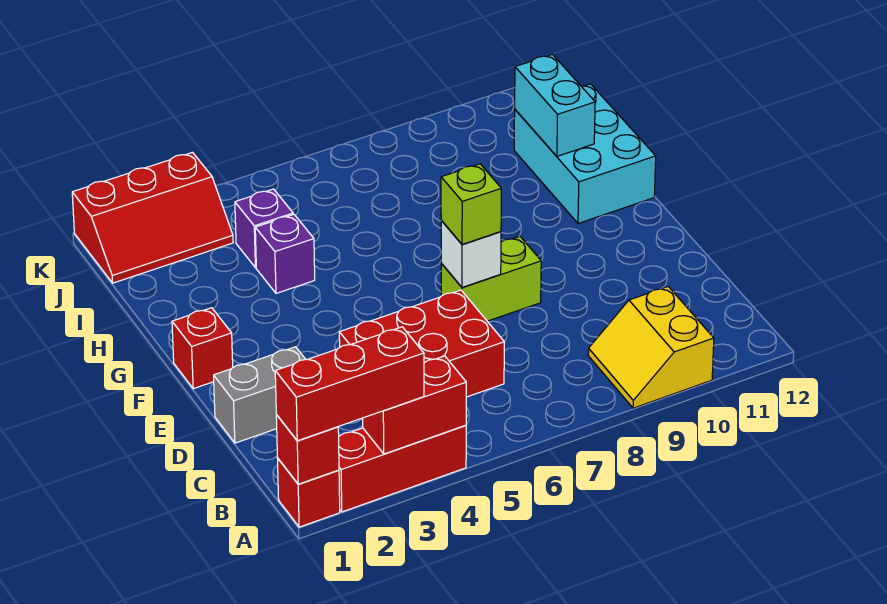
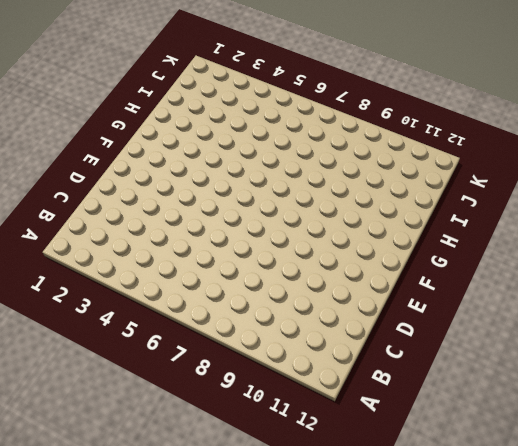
none -> red 1x1 brick [277,458,340,527]
none -> red 1x3 brick [339,425,466,512]
none -> yellow 2x2 slope [588,287,714,408]

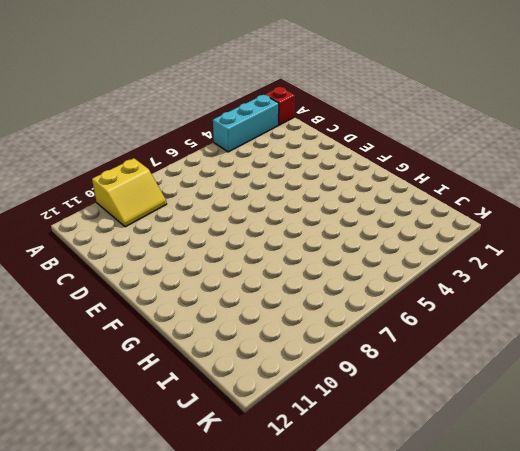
cyan 1x3 brick [213,95,279,152] -> red 1x3 brick [339,425,466,512]
yellow 2x2 slope [92,158,167,227] -> yellow 2x2 slope turned to [588,287,714,408]
none -> red 2x3 brick [339,290,504,397]
none -> grey 1x2 brick [214,347,306,443]
none -> lime 1x2 brick [441,237,541,321]

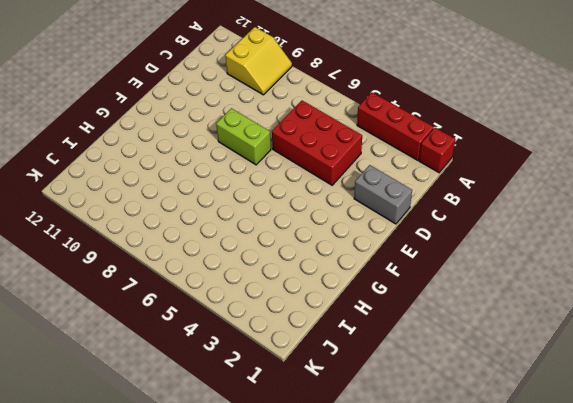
none -> red 1x1 brick [172,308,233,389]
none -> cyan 2x3 brick [514,84,656,223]
none -> purple 1x1 brick [255,214,315,293]

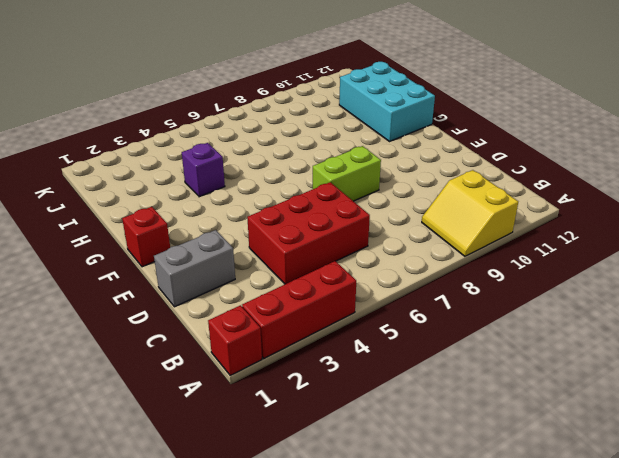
none -> purple 1x1 brick [235,189,293,268]
none -> red 2x3 slope [72,153,233,283]
none -> red 1x1 brick [276,415,339,484]

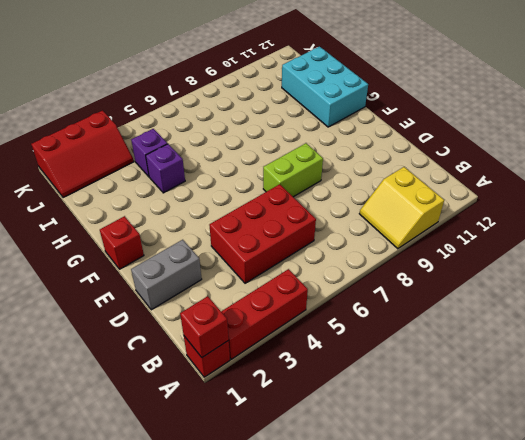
none -> red 1x2 brick [363,356,466,454]
none -> white 1x1 brick [441,221,501,287]
none -> cyan 1x2 brick [515,54,595,156]

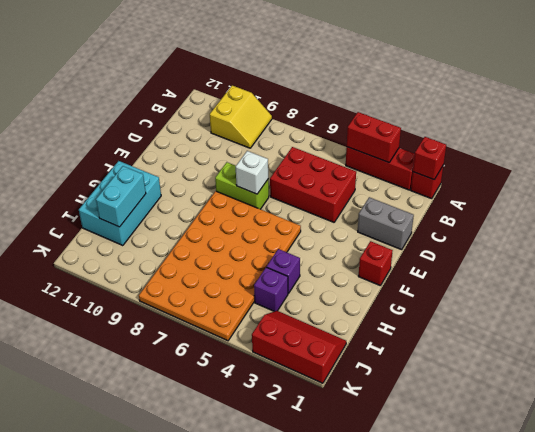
orange 4x6 plate [139,191,301,341] -> none
none -> red 1x3 brick [275,327,424,441]
none -> lime 1x1 brick [441,164,501,244]

